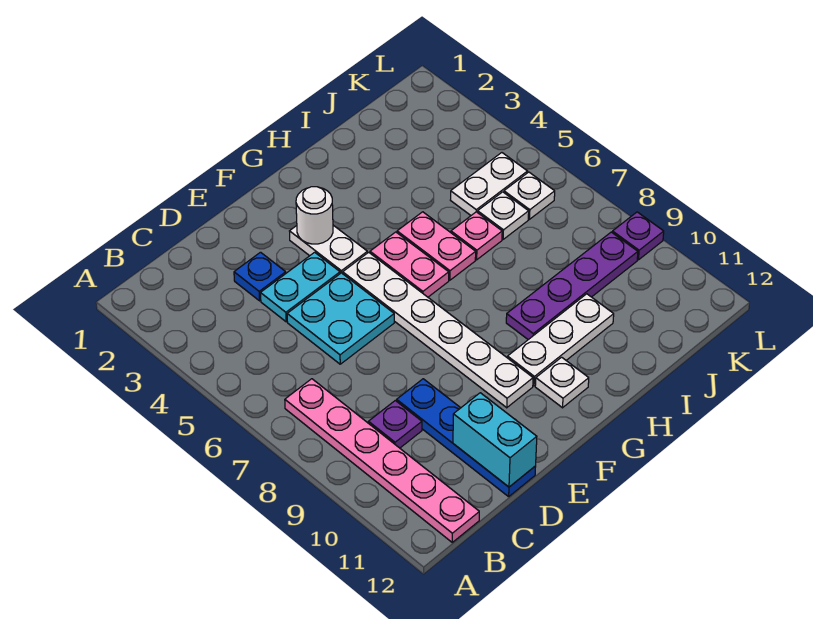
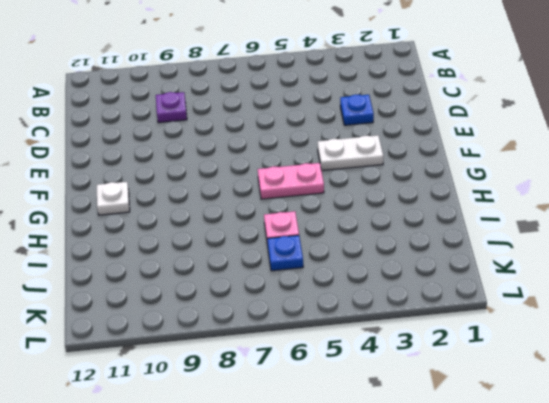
blue 1x1 plate [267,235,303,271] -> white 1x1 plate [478,192,529,239]
none -> pink 1x6 plate [285,379,479,542]
none -> cyan 1x2 plate [261,252,340,322]
none -> cyan 2x2 plate [287,273,394,364]

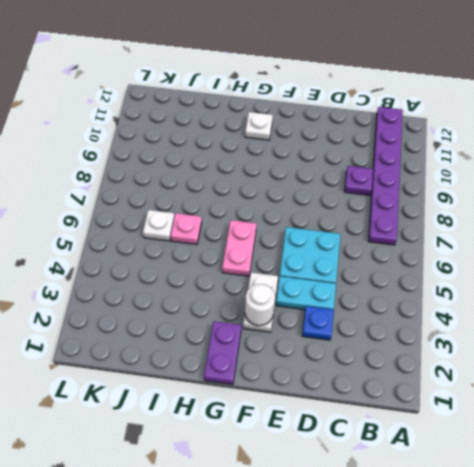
purple 1x6 plate [369,107,403,245] -> pink 1x6 plate [285,379,479,542]
purple 1x2 plate [204,321,242,384] -> none
none -> blue 1x4 plate [397,379,536,497]
none -> white 1x6 plate [343,252,533,408]
none -> white 1x3 plate [507,294,614,386]

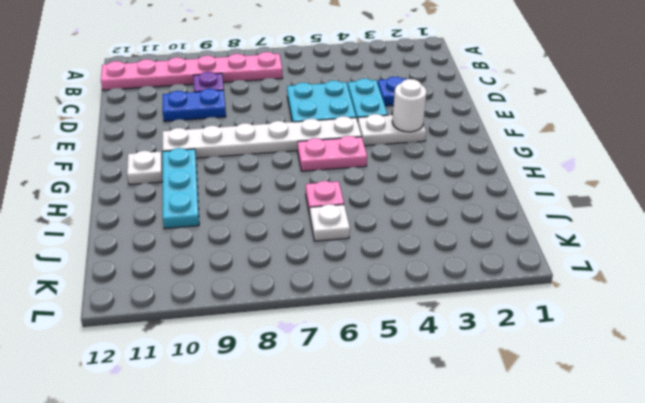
blue 1x2 plate [163,89,226,121] -> blue 1x4 plate [397,379,536,497]
cyan 1x3 plate [163,148,199,229] -> white 1x3 plate [507,294,614,386]
none -> pink 1x2 plate [397,212,476,280]
none -> purple 1x4 plate [506,232,638,340]
none -> white 1x2 plate [451,153,528,215]

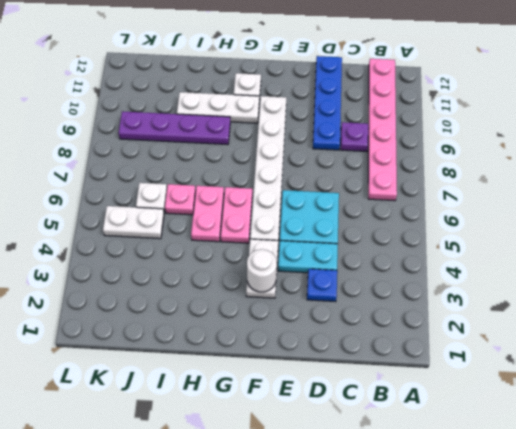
none -> white 1x1 plate [504,172,555,219]
none -> purple 1x1 plate [612,212,664,260]
none -> cyan 1x2 brick [453,393,537,487]

